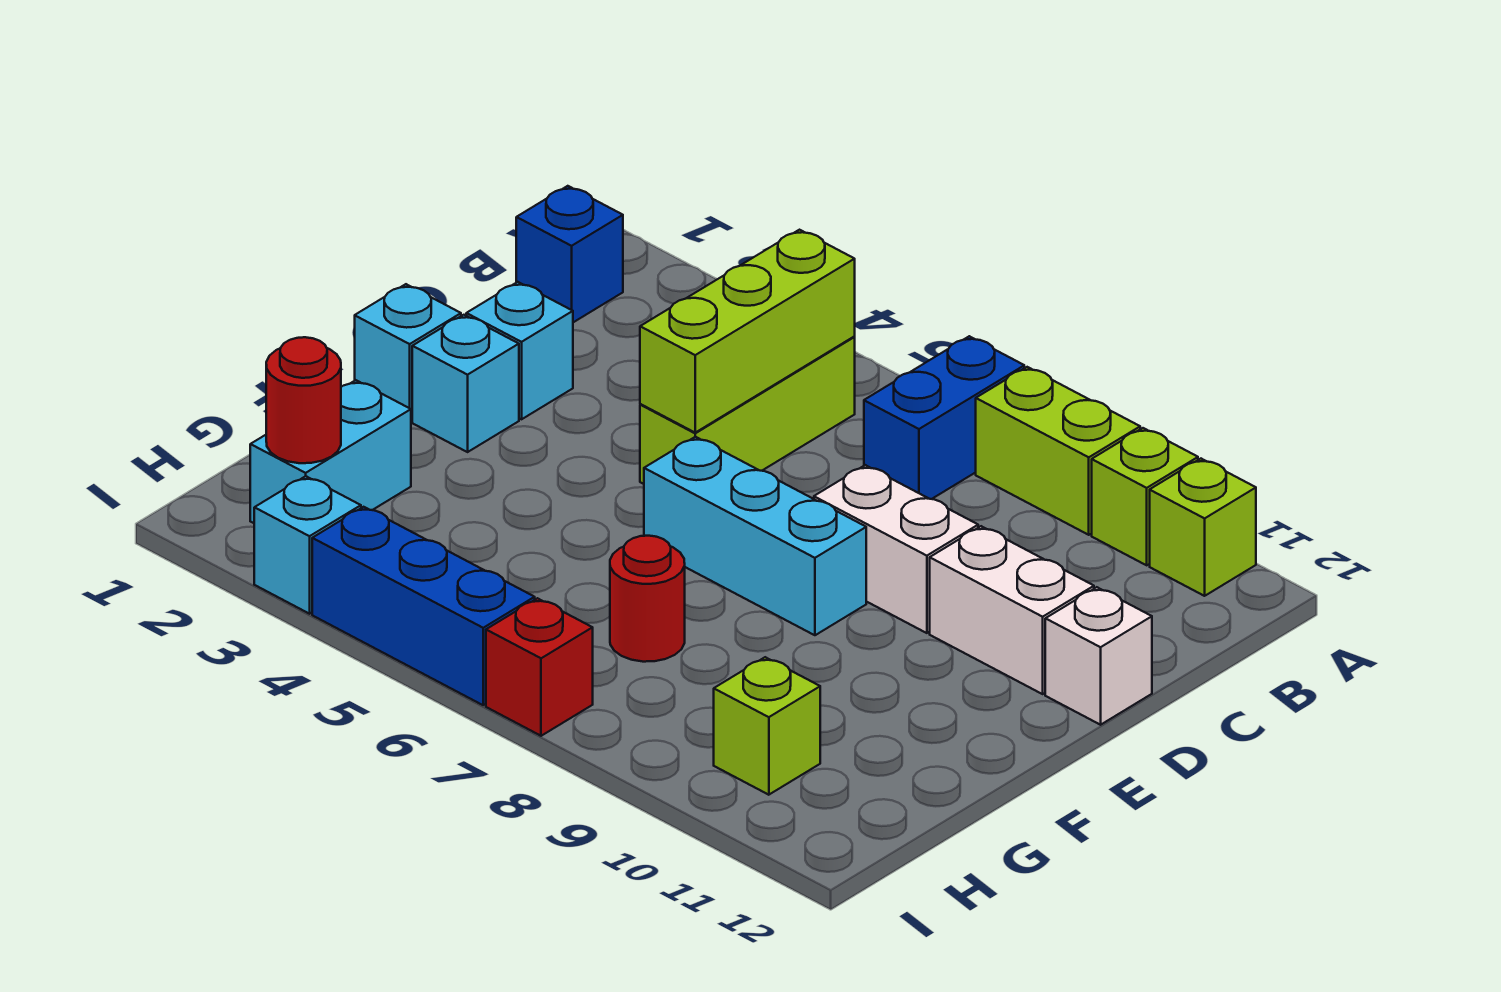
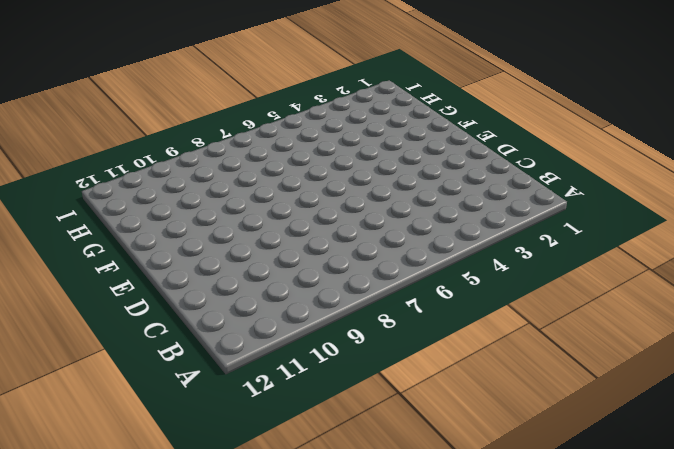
none -> blue 1x2 brick [864,336,1024,499]
none -> lime 1x2 brick [976,367,1140,535]
none -> lime 1x1 brick [1092,428,1198,565]

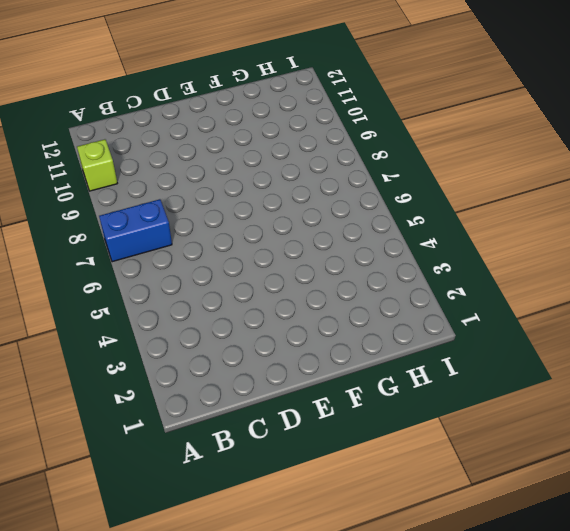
none -> lime 1x2 brick [976,367,1140,535]
none -> lime 1x1 brick [1150,459,1256,596]
none -> blue 1x1 brick [516,186,623,322]

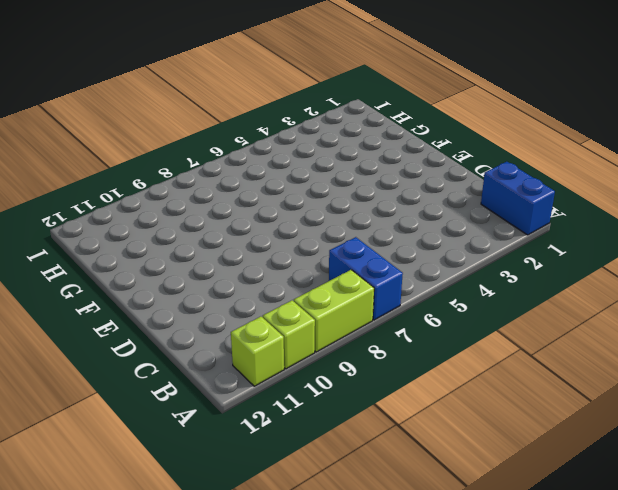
blue 1x2 brick [481,162,555,235] -> blue 1x1 brick [516,186,623,322]
none -> lime 1x3 brick [640,337,855,484]
none -> cyan 1x1 brick [466,282,573,419]
none -> white 1x2 brick [814,465,978,633]

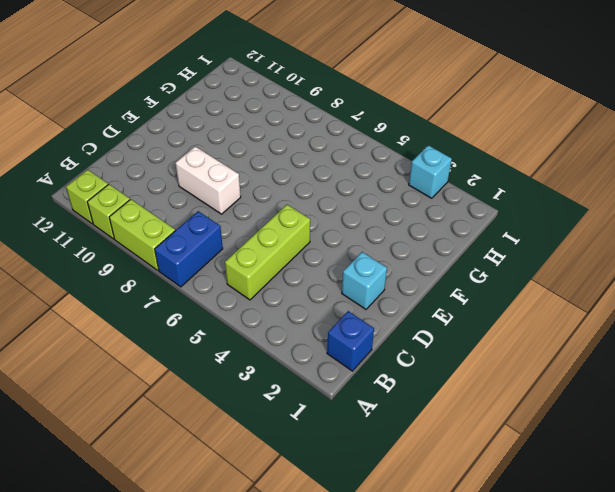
none -> white 1x2 brick [930,526,1094,694]
none -> white 1x1 brick [1045,587,1152,725]
none -> cyan 1x1 brick [355,284,461,421]

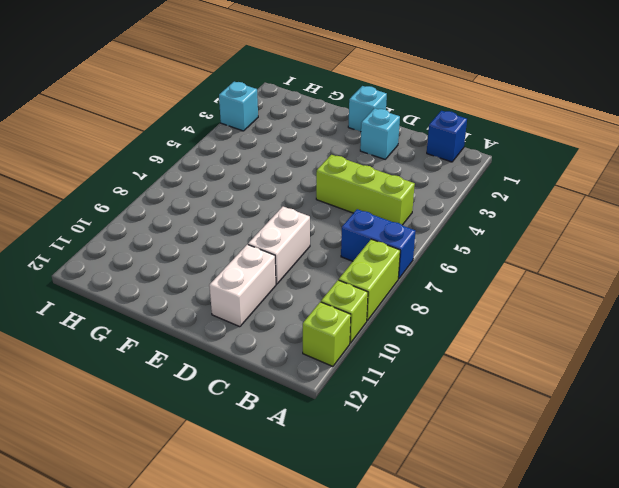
none -> white 1x1 brick [1045,587,1152,725]
none -> cyan 1x1 brick [412,315,519,452]
none -> cyan 1x3 brick [644,437,866,635]

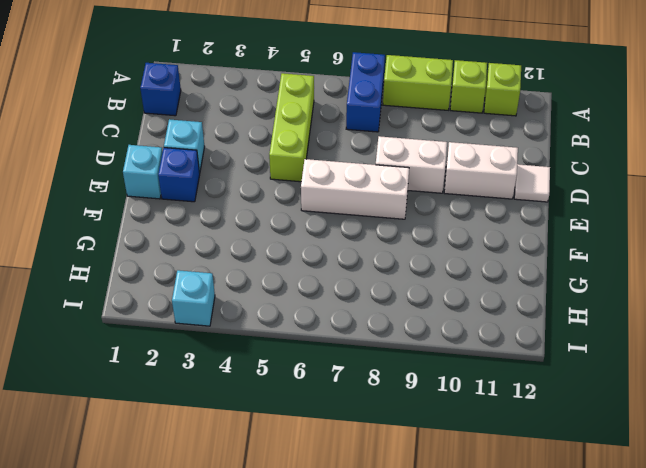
white 1x1 tile [514,164,550,202] -> white 1x1 brick [1045,587,1152,725]
blue 1x1 brick [158,148,200,202] -> cyan 1x1 brick [412,315,519,452]
white 1x3 brick [301,159,409,219] -> cyan 1x3 brick [644,437,866,635]
none -> cyan 1x2 brick [250,380,411,523]
none -> red 1x1 round brick [610,536,685,662]
none -> lime 1x1 brick [714,657,820,795]

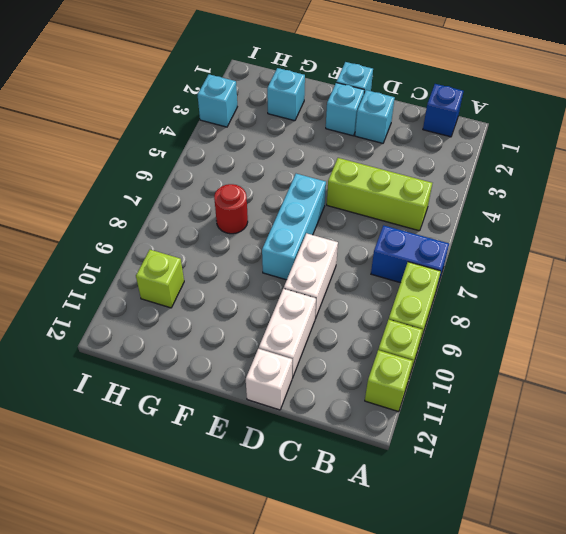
cyan 1x1 brick [267,68,305,121] -> cyan 1x2 brick [250,380,411,523]
none -> blue 1x3 brick [312,507,535,705]
none -> red 1x1 brick [486,598,593,736]
none -> lime 1x3 brick [640,230,855,433]

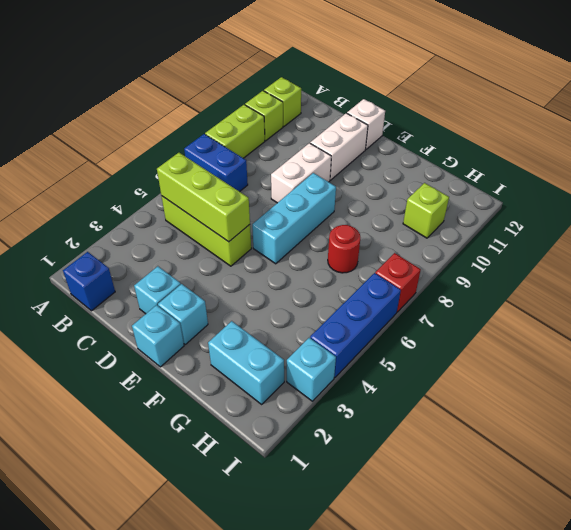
none -> red 1x1 round brick [266,337,341,463]

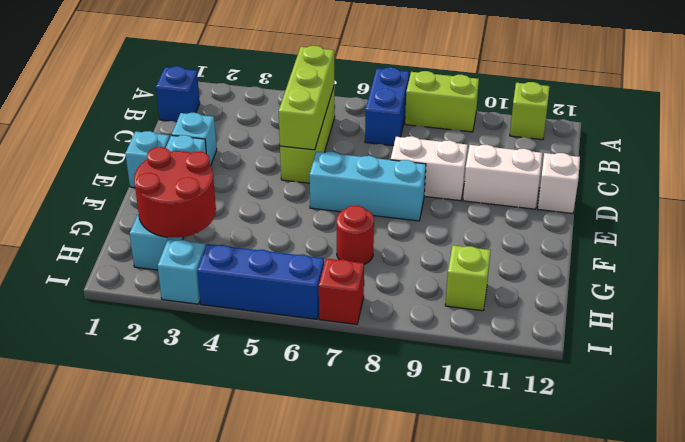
red 2x2 round brick [134,147,216,238] -> red 1x1 round brick [266,337,341,463]
none -> lime 1x1 brick [1092,428,1198,565]

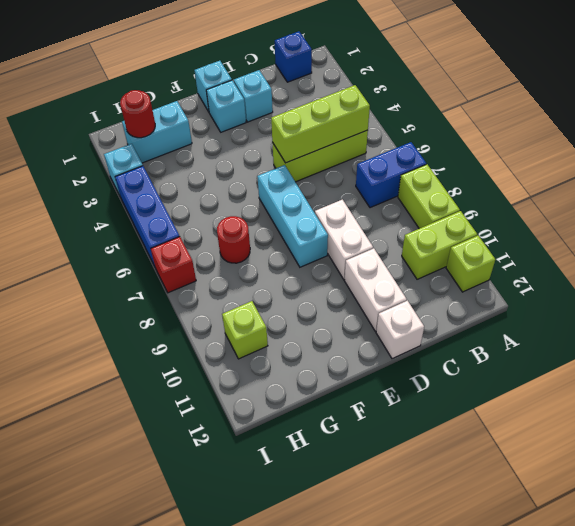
lime 1x2 brick [402,211,477,279] -> lime 1x1 brick [1092,428,1198,565]

